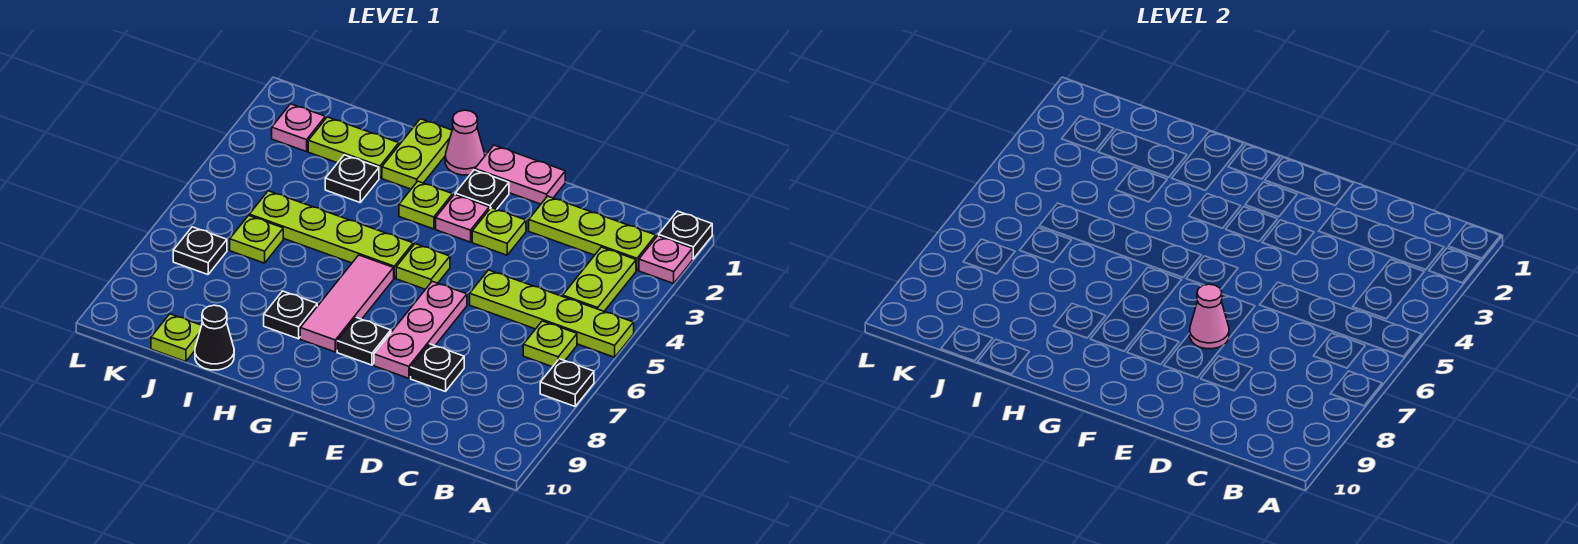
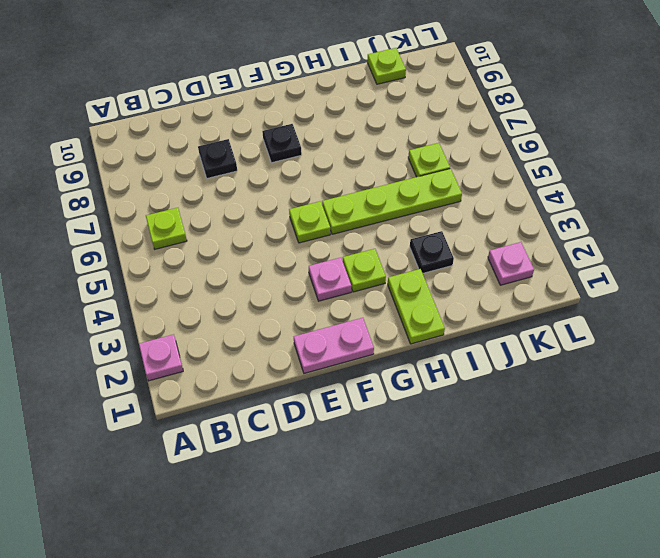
none -> black 1x1 plate [659,211,712,259]
none -> lime 1x4 plate [470,270,634,357]
none -> black 1x1 plate [540,359,594,406]

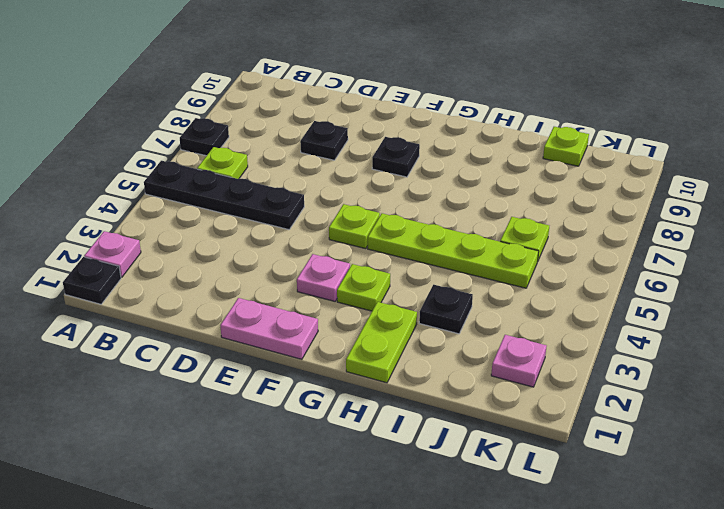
black 1x4 plate [144,161,304,230] -> lime 1x4 plate [470,270,634,357]
none -> lime 1x3 plate [529,196,656,270]
none -> lime 1x2 plate [563,247,636,311]
none -> lime 1x1 plate [472,208,526,255]

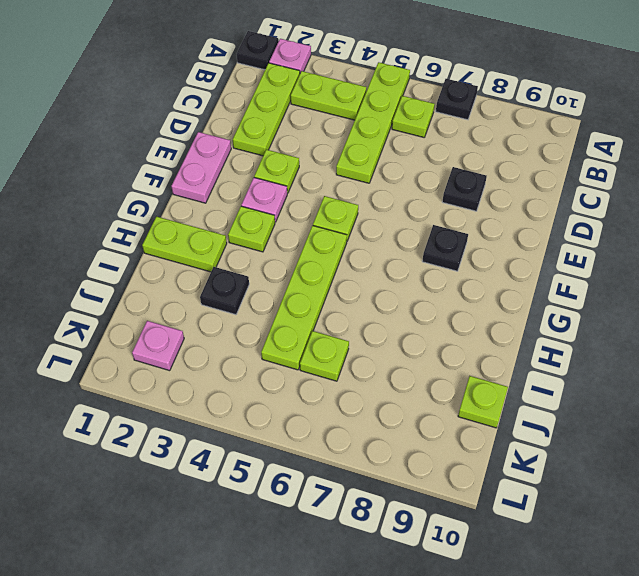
none -> pink 1x3 plate [374,282,467,378]
none -> black 1x1 plate [455,170,509,209]
none -> pink 1x1 cone [445,110,485,175]

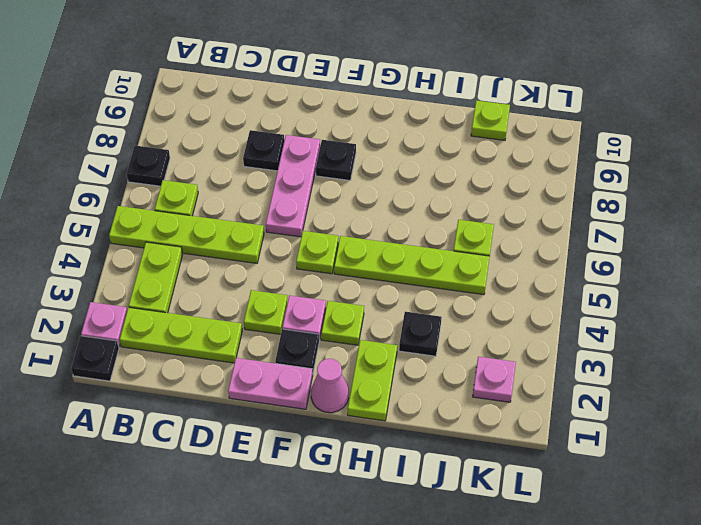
none -> pink 1x3 tile [300,255,394,352]
none -> black 1x1 plate [264,291,317,339]
none -> lime 1x2 plate [308,117,399,178]

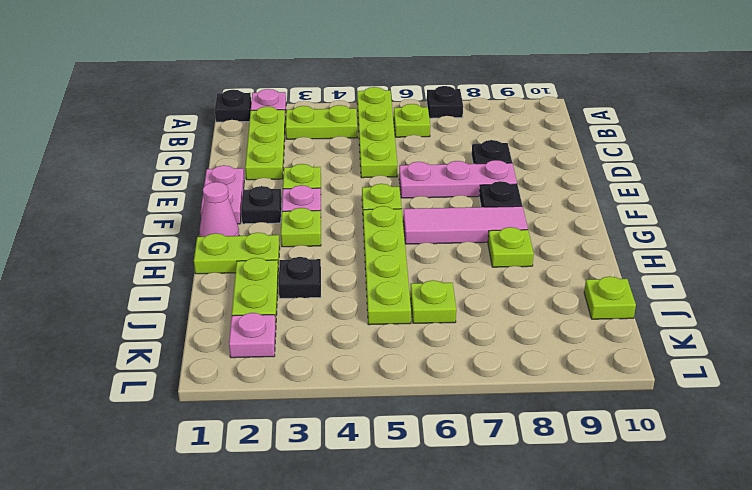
lime 1x1 plate [488,227,534,267] -> black 1x1 plate [264,291,317,339]
none -> black 1x1 cone [195,305,234,370]
none -> black 1x1 plate [173,227,227,274]
none -> pink 1x1 cone [1190,284,1229,349]

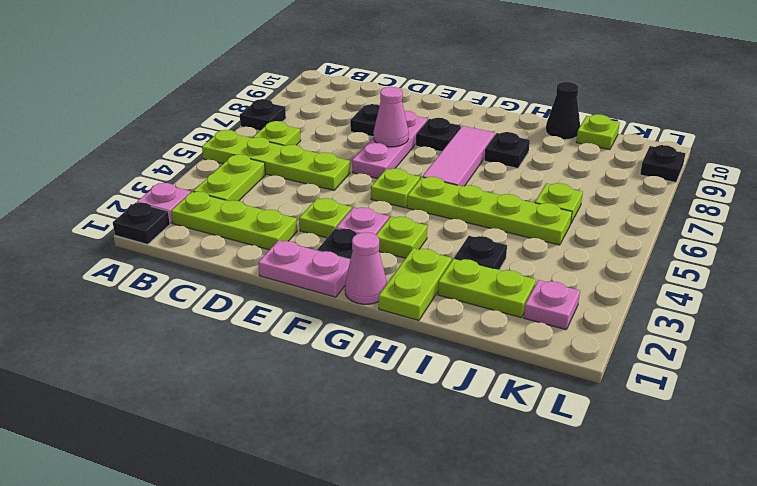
black 1x1 plate [640,145,685,183] -> black 1x1 plate moved to [173,227,227,274]

